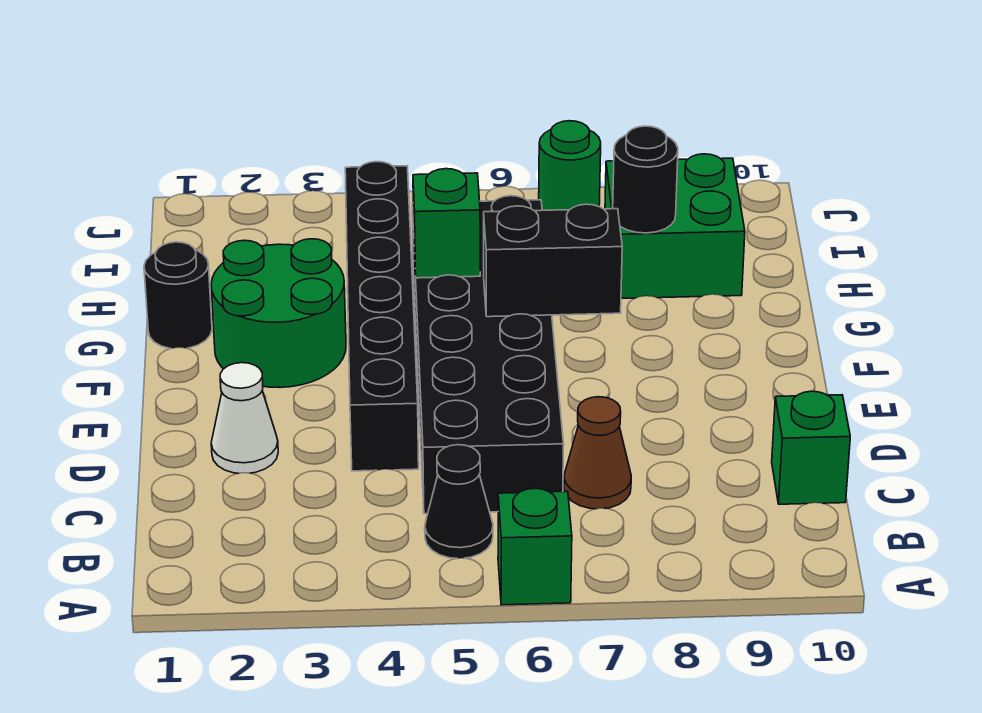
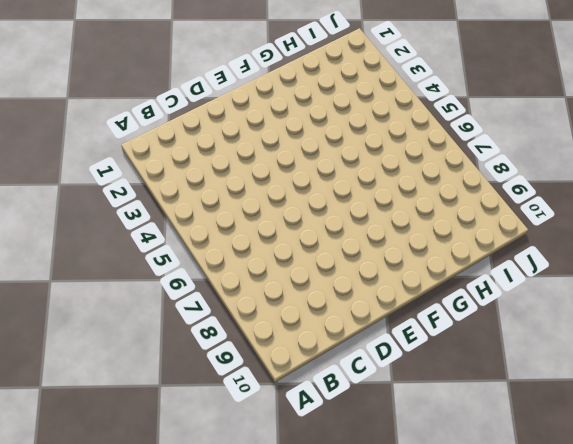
none -> green 1x1 brick [498,488,572,605]
none -> black 1x1 cone [425,445,493,558]
none -> black 2x6 brick [412,196,564,514]

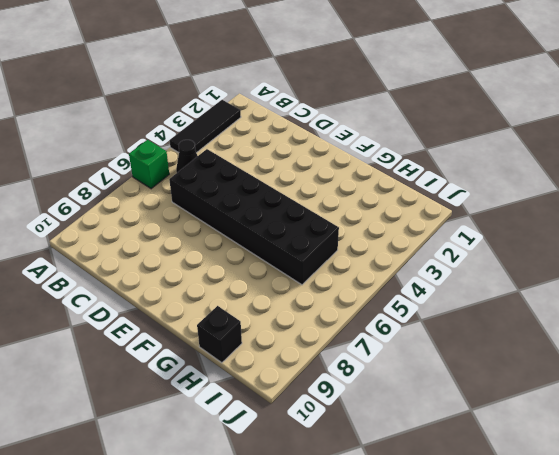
black 1x3 tile [170,100,241,153] -> none
black 1x1 brick [197,306,242,363] -> none
none -> brown 1x1 cone [564,397,631,509]
none -> green 1x1 brick [772,391,850,504]
none -> white 1x1 cone [211,363,278,473]

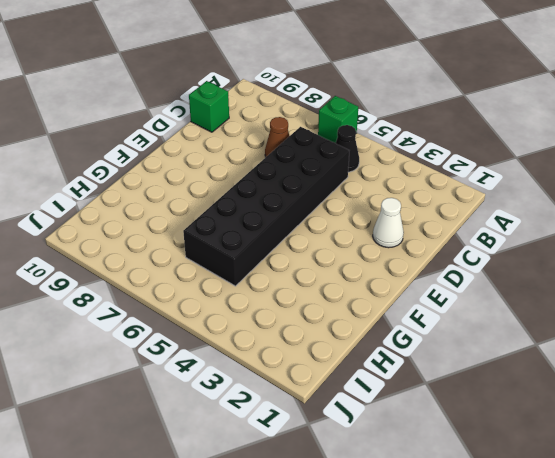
none -> black 1x6 brick [345,162,419,471]
none -> green 2x2 round brick [211,239,346,388]
none -> black 1x1 round brick [144,242,212,349]

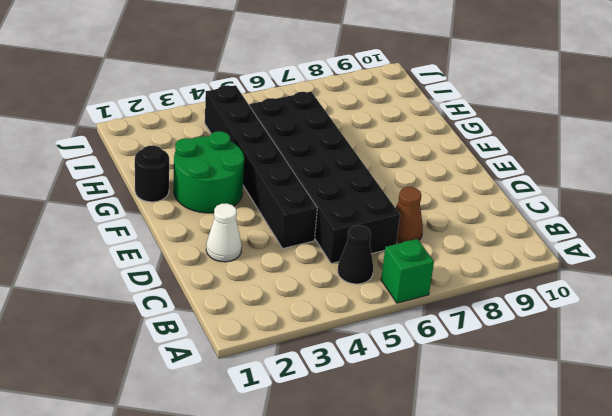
none -> green 1x1 brick [772,391,850,504]
none -> green 2x2 brick [605,154,745,299]
none -> green 1x1 round brick [539,121,601,210]

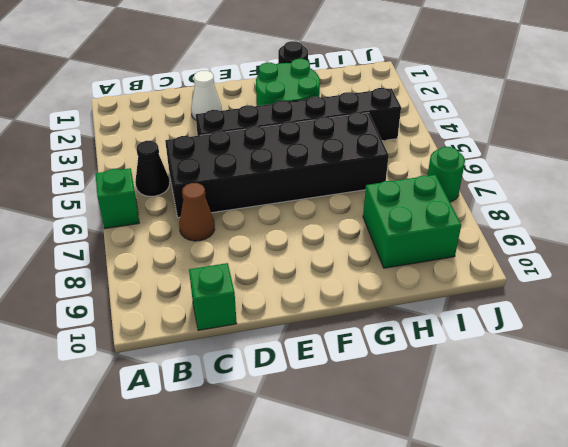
none -> black 1x2 brick [484,204,622,317]
none -> green 1x1 brick [413,169,480,278]
none -> black 1x1 round brick [613,126,678,233]

